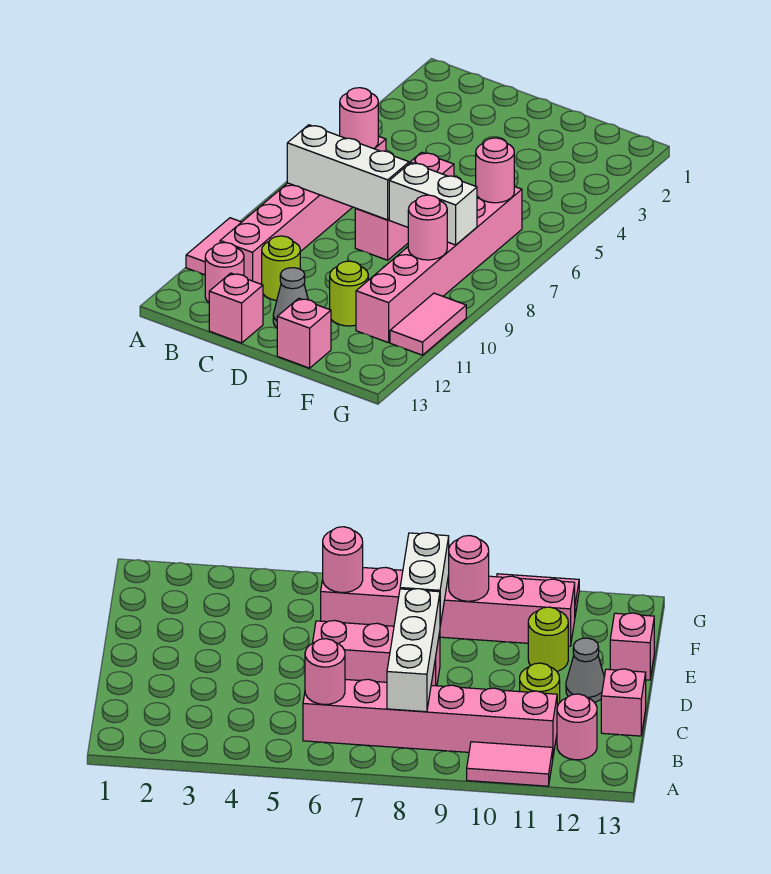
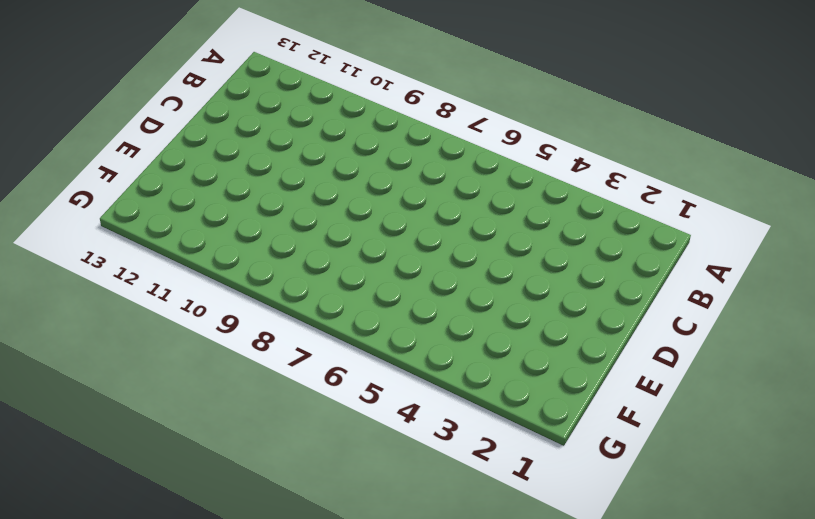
none -> pink 1x2 tile [186,218,241,275]
none -> pink 1x6 brick [220,136,386,284]
none -> pink 1x1 round brick [205,243,244,302]

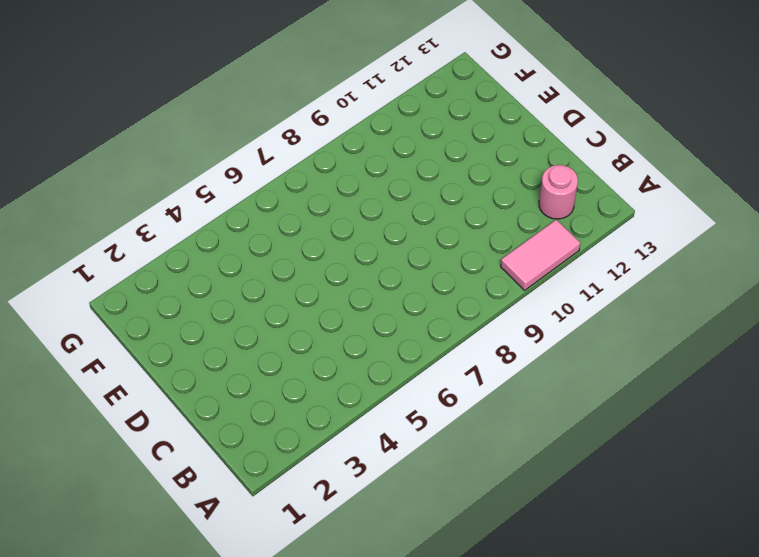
none -> pink 1x6 brick [220,136,386,284]
none -> lime 1x1 round brick [262,236,300,301]
none -> pink 1x1 brick [209,273,263,343]

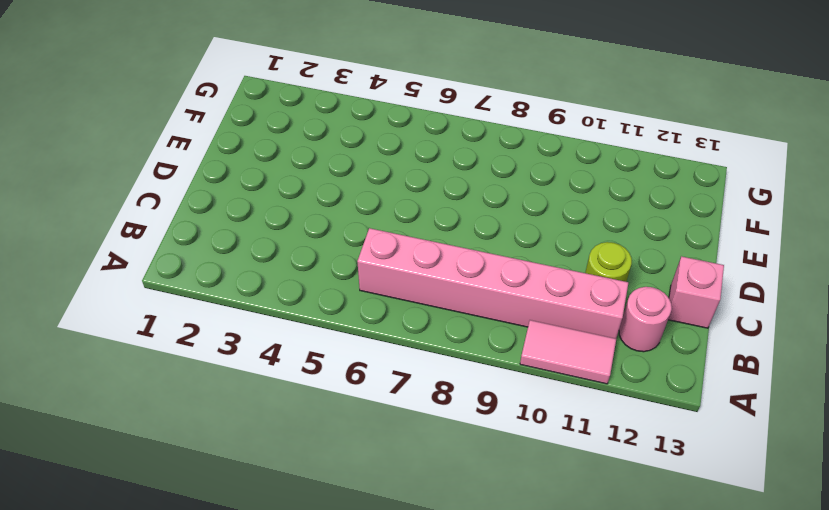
none -> pink 1x3 brick [355,152,454,260]
none -> grey 1x1 cone [273,268,308,327]
none -> lime 1x1 round brick [330,261,368,326]

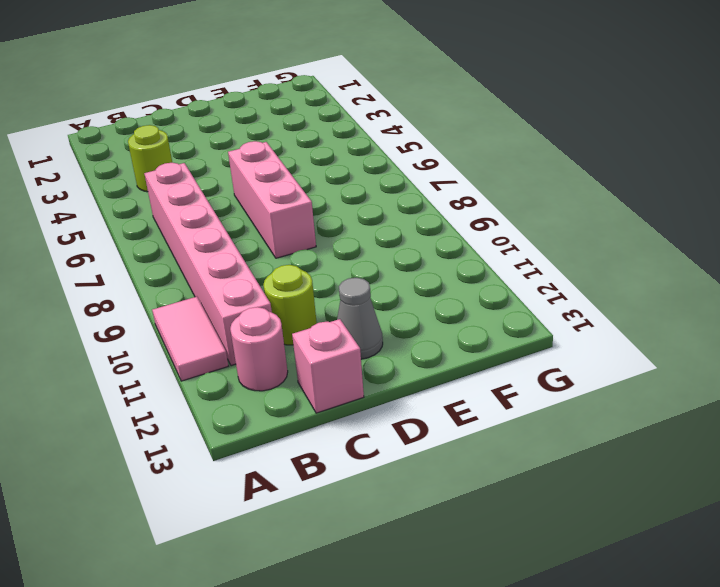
lime 1x1 round brick [128,125,172,192] -> lime 1x1 round brick moved to [330,261,368,326]
none -> pink 1x1 brick [277,298,331,368]
none -> pink 1x6 brick [356,187,522,343]
none -> pink 1x2 tile [390,293,466,355]

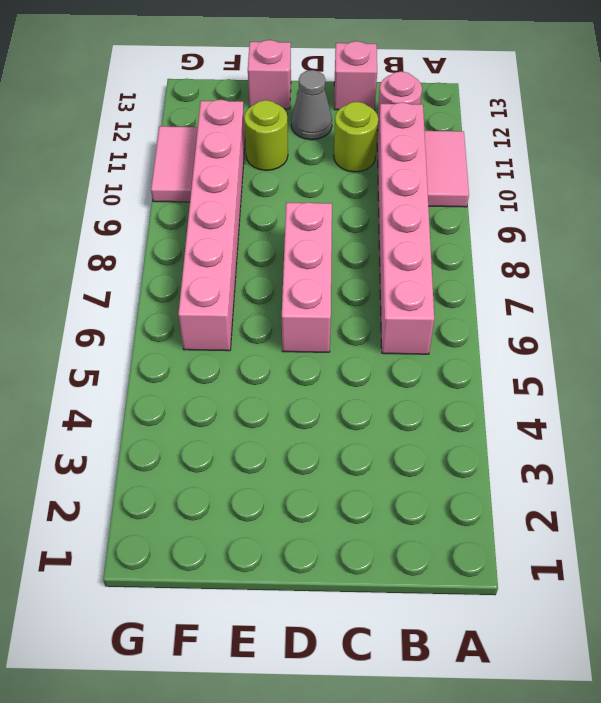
none -> pink 1x1 round brick [340,88,378,149]
none -> white 1x3 brick [287,125,409,220]
none -> white 1x2 brick [389,163,477,245]

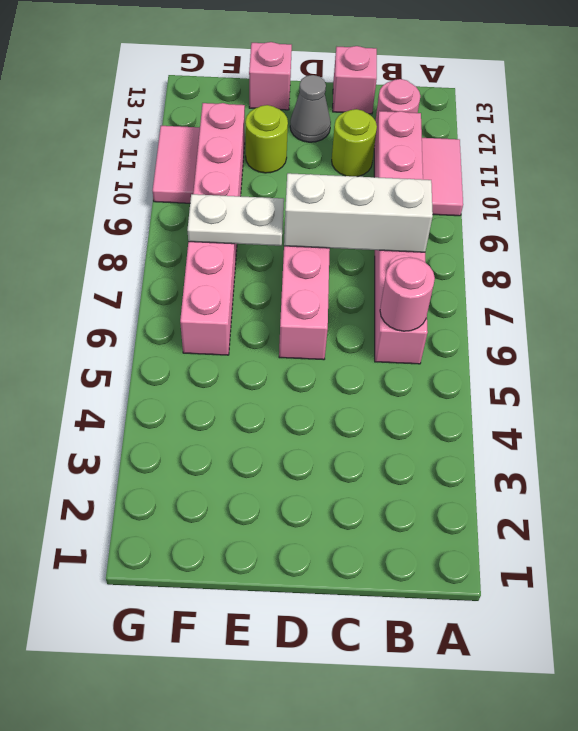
white 1x2 plate [187,194,284,246] -> white 1x2 brick [389,163,477,245]
none -> pink 1x1 round brick [476,138,514,203]
none -> pink 1x1 round brick [408,195,447,260]

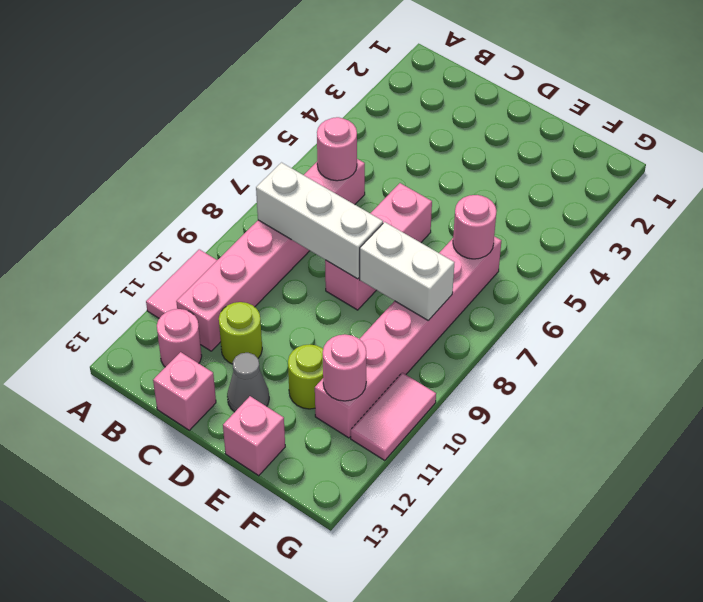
pink 1x1 round brick [323,334,366,401] -> pink 1x1 round brick moved to [408,195,447,260]

